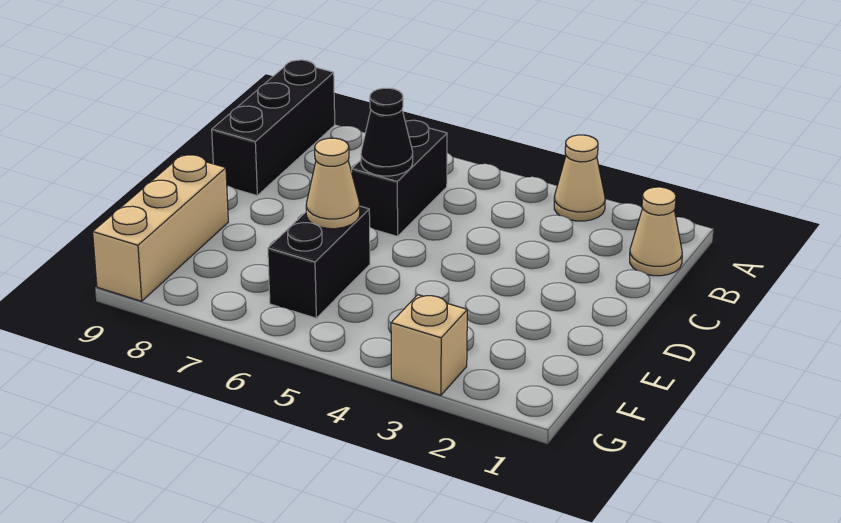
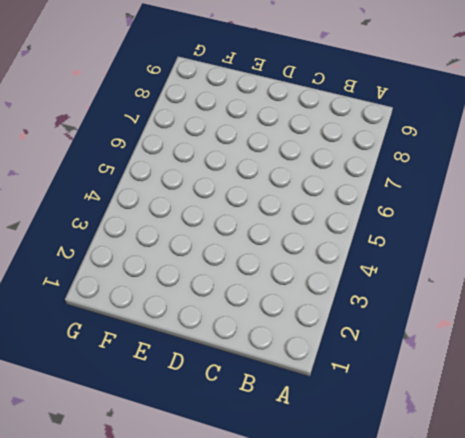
none -> tan 1x1 cone [554,135,605,221]
none -> black 1x3 brick [212,60,335,195]

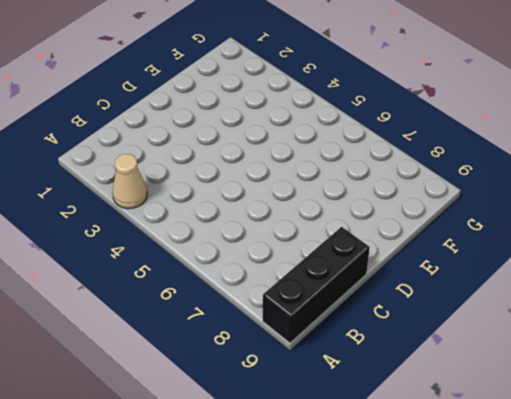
none -> tan 1x1 cone [630,187,682,276]
none -> black 1x2 brick [352,120,447,236]

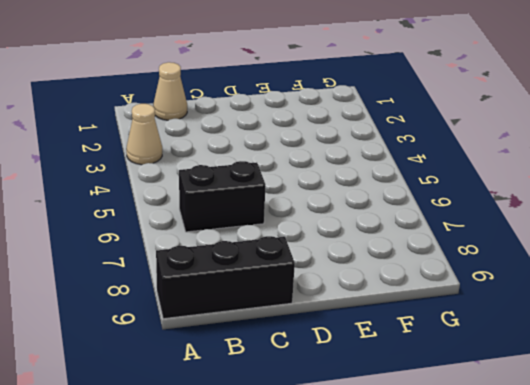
none -> black 1x2 brick [268,206,370,318]
none -> tan 1x3 brick [93,155,228,301]

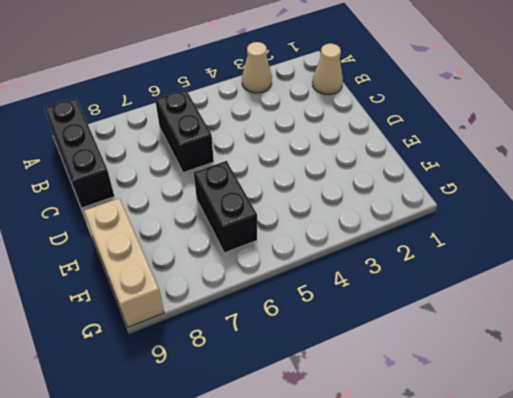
none -> tan 1x1 brick [391,295,467,395]
none -> black 1x1 cone [361,88,413,176]

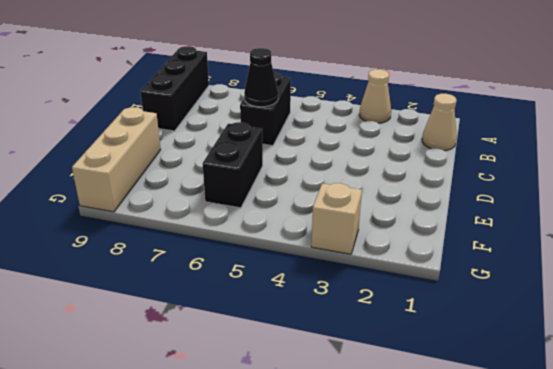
none -> tan 1x1 cone [306,138,360,229]

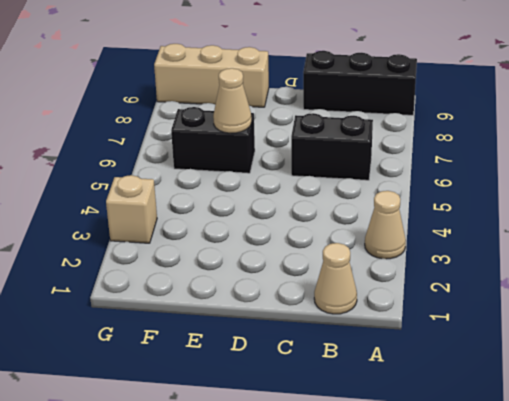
none -> black 1x1 cone [361,88,413,176]

